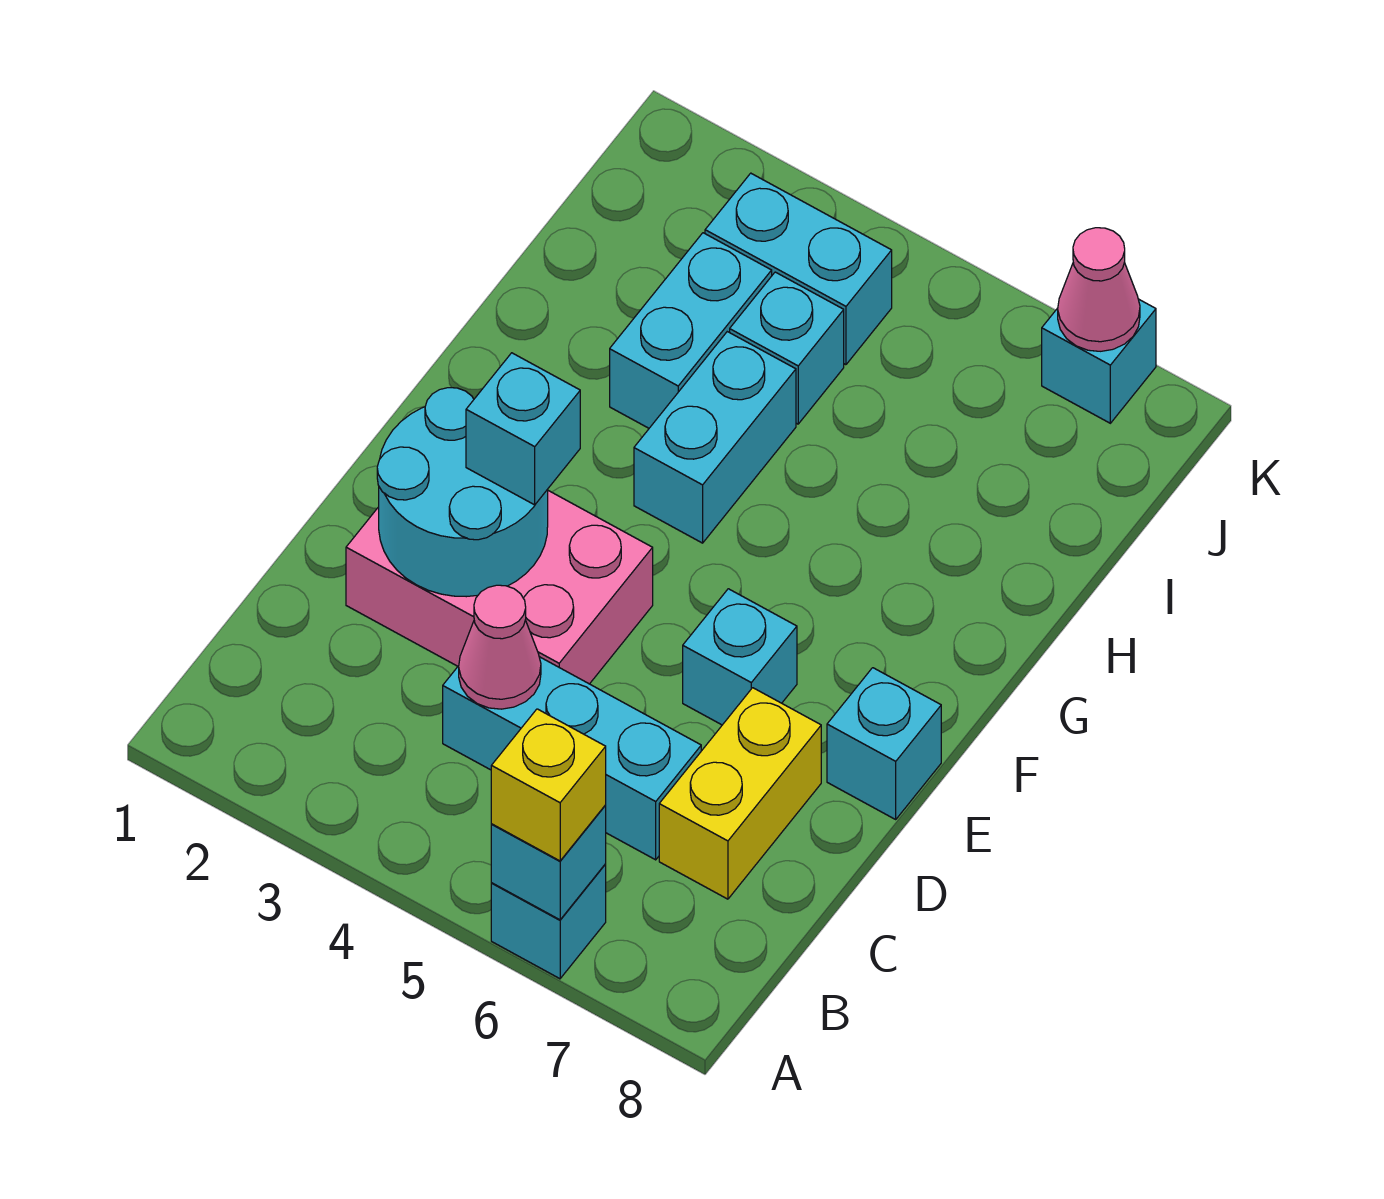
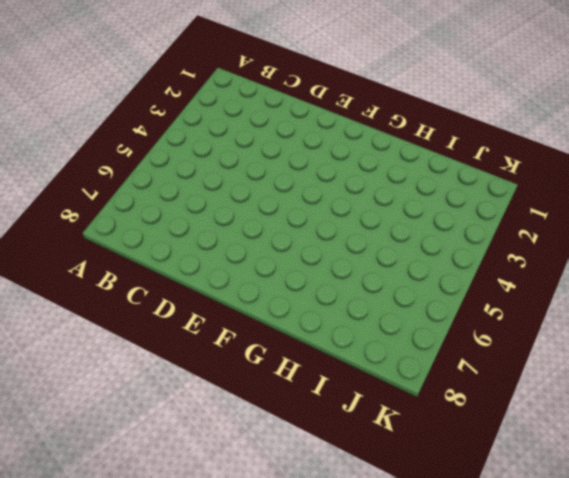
none -> cyan 1x1 brick [491,864,606,979]
none -> cyan 1x3 brick [443,657,701,860]
none -> yellow 1x2 brick [659,688,821,899]

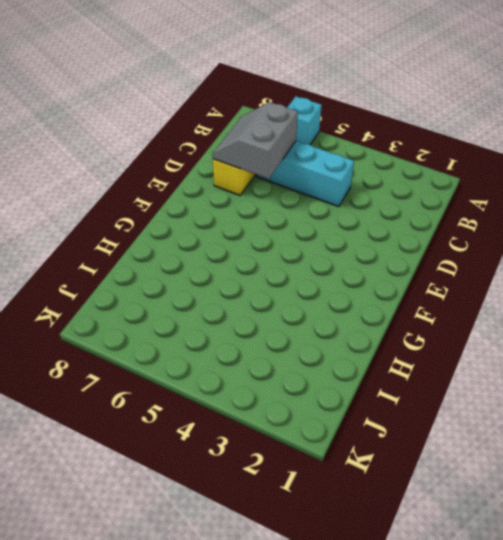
grey 2x2 slope [213,102,298,179] -> none
none -> pink 2x3 brick [346,491,653,684]
none -> cyan 1x1 brick [683,589,797,725]
none -> cyan 1x1 brick [827,668,941,819]

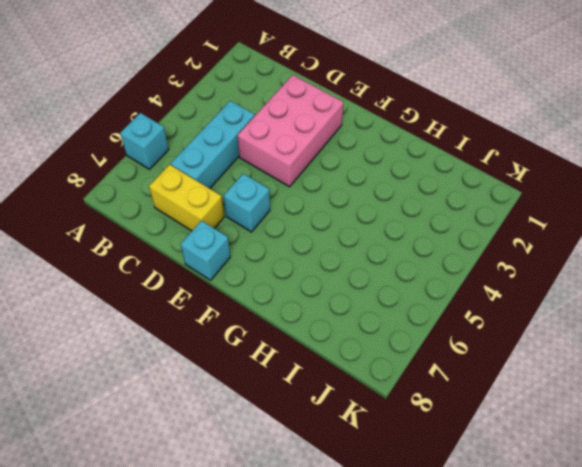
none -> cyan 1x2 brick [634,332,796,543]
none -> cyan 1x2 brick [610,233,772,428]
none -> cyan 1x1 brick [730,272,844,424]

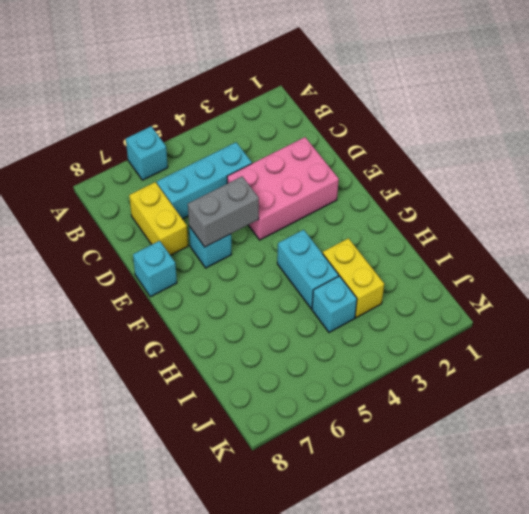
grey 1x2 brick [188,176,259,247] -> none
yellow 1x2 brick [323,238,384,318] -> cyan 1x2 brick [610,233,772,428]
none -> cyan 1x2 brick [705,173,892,365]
none -> cyan 1x1 brick [1042,299,1156,423]
none -> cyan 1x1 brick [491,805,606,920]

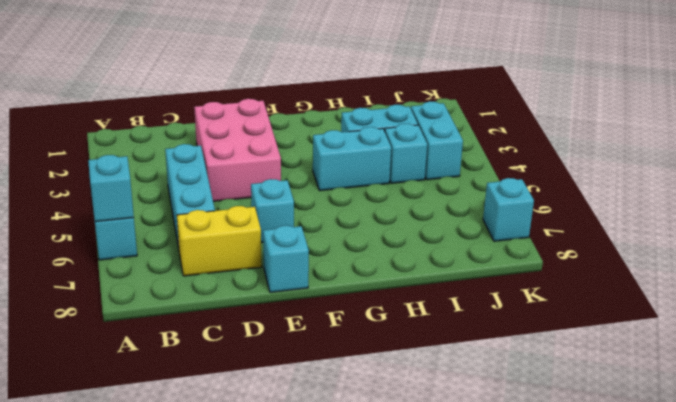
none -> pink 1x1 cone [459,585,541,709]
none -> cyan 2x2 round brick [377,388,548,597]
none -> pink 1x1 cone [1058,228,1140,351]

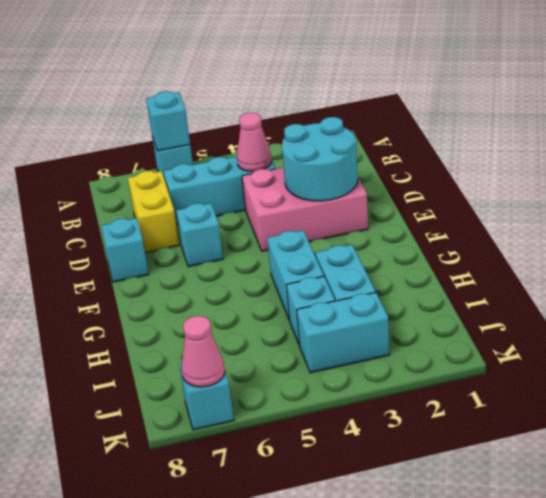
none -> yellow 1x1 brick [491,709,606,861]
none -> cyan 1x1 brick [466,353,580,505]

